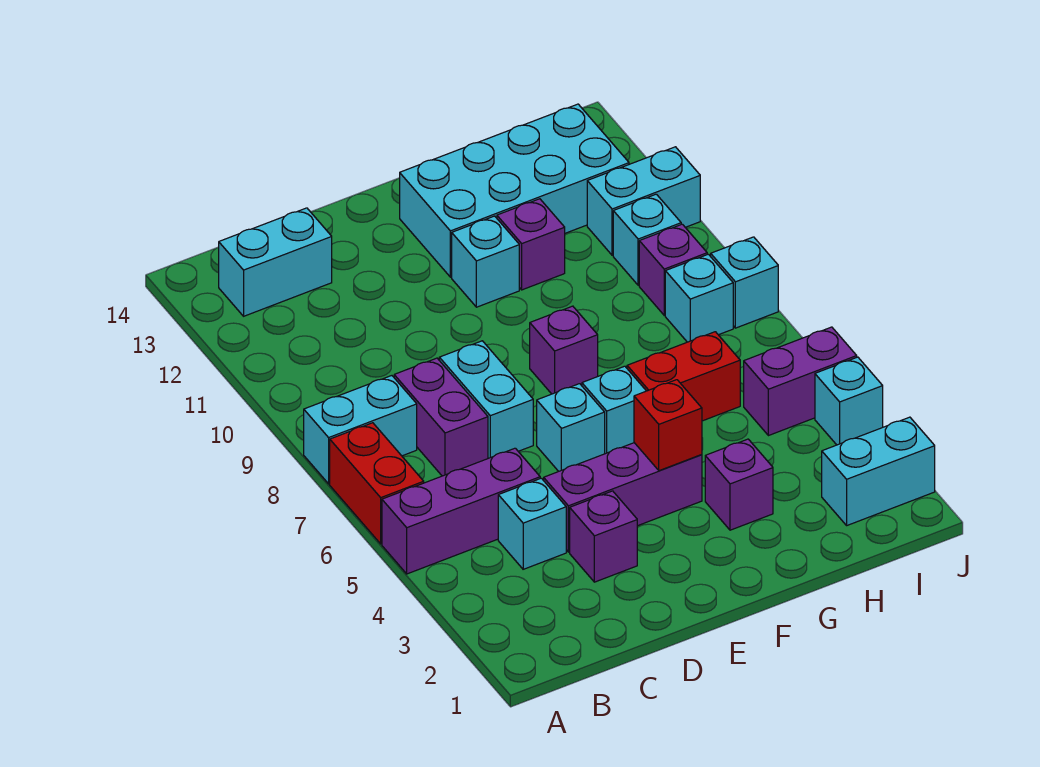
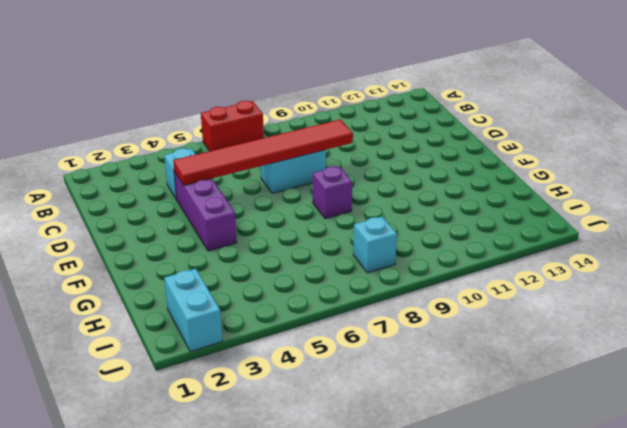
red 1x6 tile [173,119,353,185] -> none
none -> purple 1x3 brick [382,448,540,574]
none -> cyan 1x2 brick [304,376,417,484]
none -> cyan 1x2 brick [219,208,332,316]

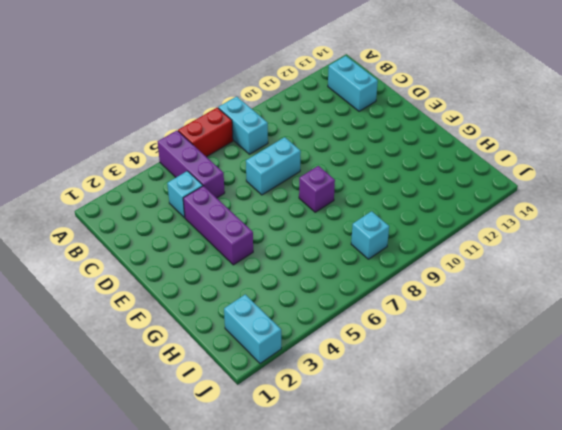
none -> purple 1x2 brick [394,358,488,476]
none -> purple 1x1 brick [570,491,637,582]
none -> cyan 1x1 brick [537,384,605,471]

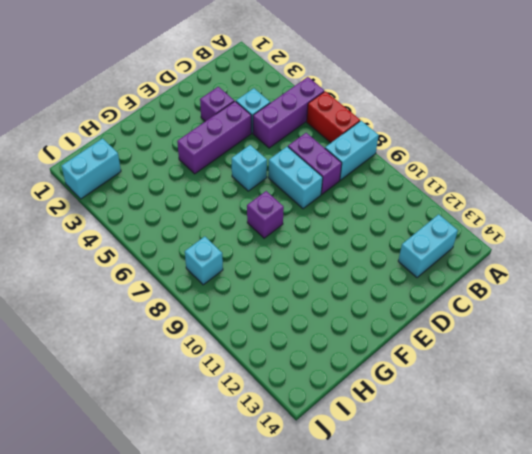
none -> cyan 1x1 brick [582,366,646,454]
none -> cyan 1x1 brick [452,216,519,307]
none -> cyan 2x4 brick [400,104,629,277]

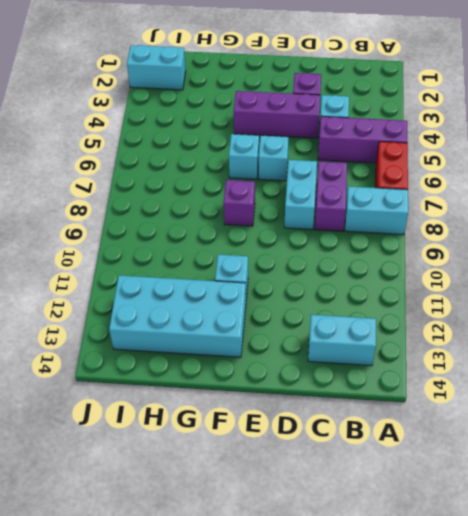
none -> purple 1x1 brick [705,439,773,530]
none -> red 1x2 brick [627,332,740,421]
none -> purple 1x1 brick [497,199,565,290]

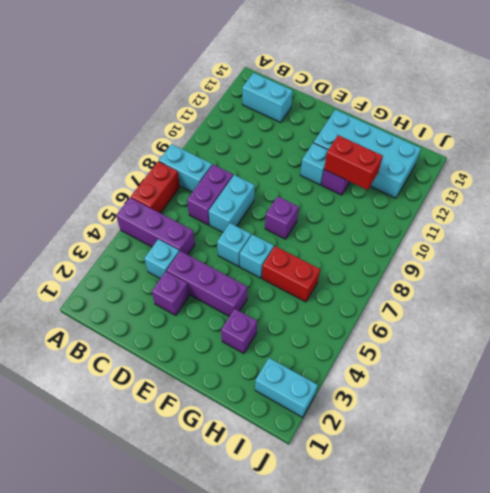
red 1x2 brick [324,135,383,190] -> none
none -> purple 1x2 brick [744,327,857,436]
none -> cyan 1x1 brick [665,254,733,342]
none -> purple 1x1 brick [639,224,707,315]

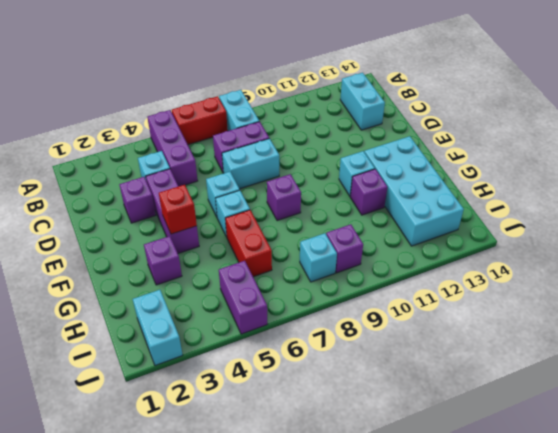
none -> cyan 1x1 brick [613,194,681,285]
none -> cyan 1x2 brick [587,147,700,255]
none -> cyan 1x1 brick [815,357,883,445]

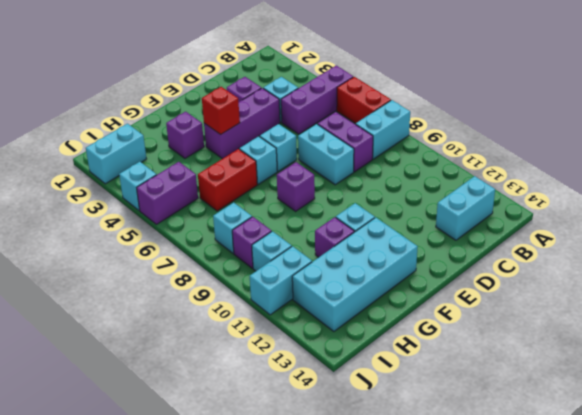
none -> cyan 1x1 brick [711,237,778,328]

